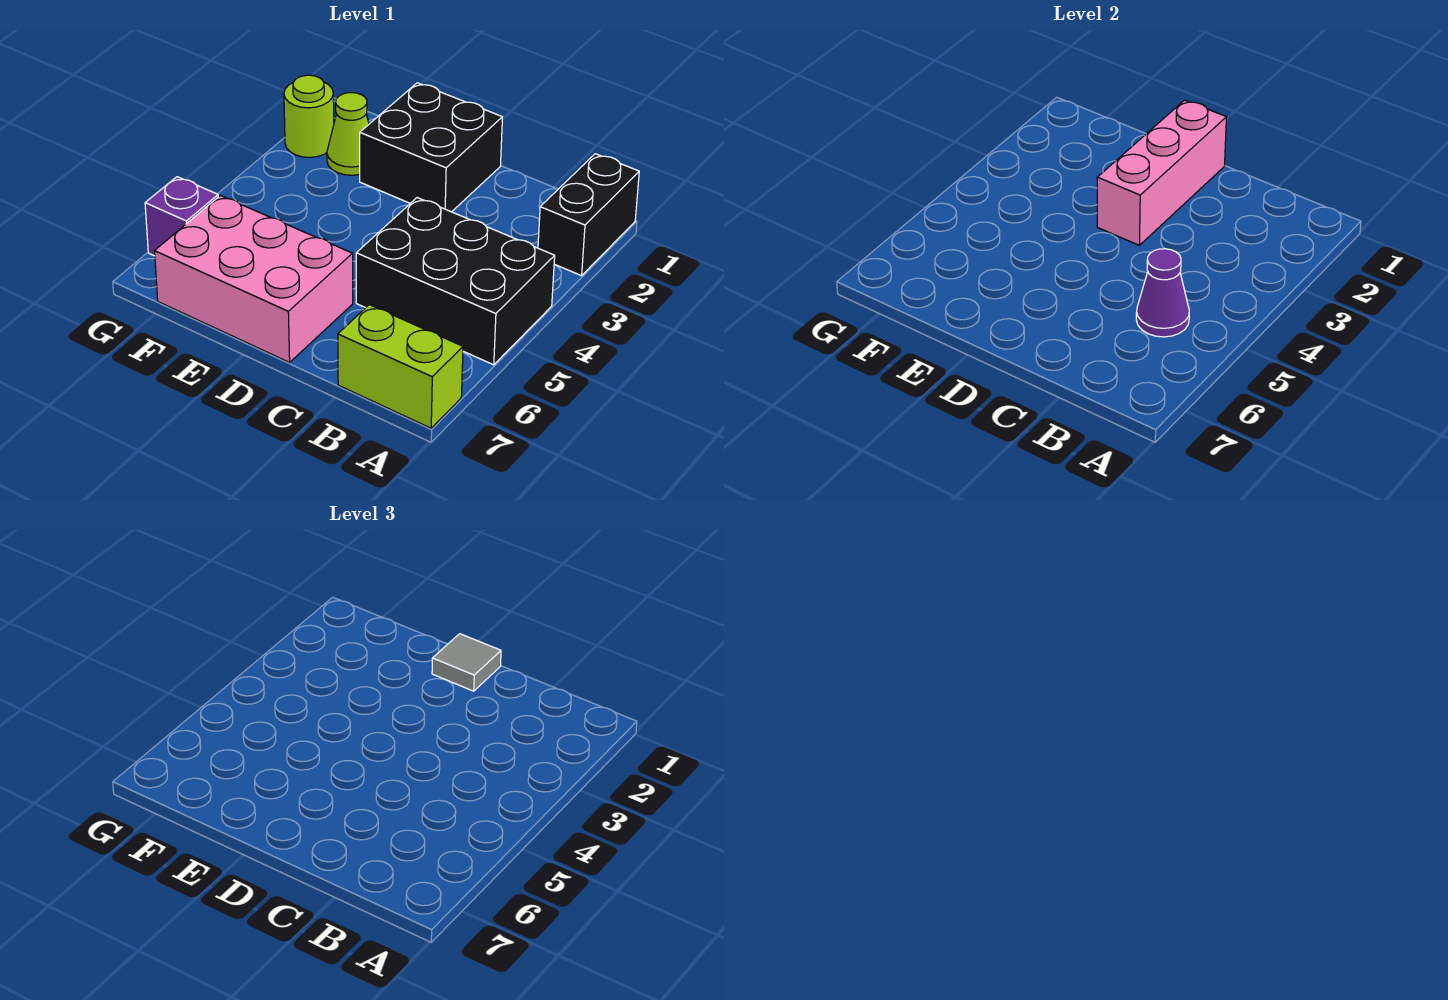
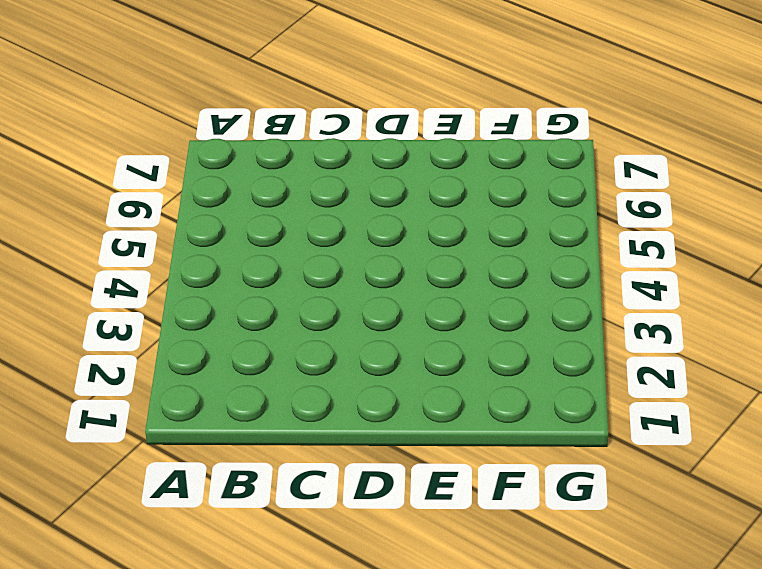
none -> black 1x2 brick [538,154,639,276]
none -> black 2x3 brick [356,198,555,365]

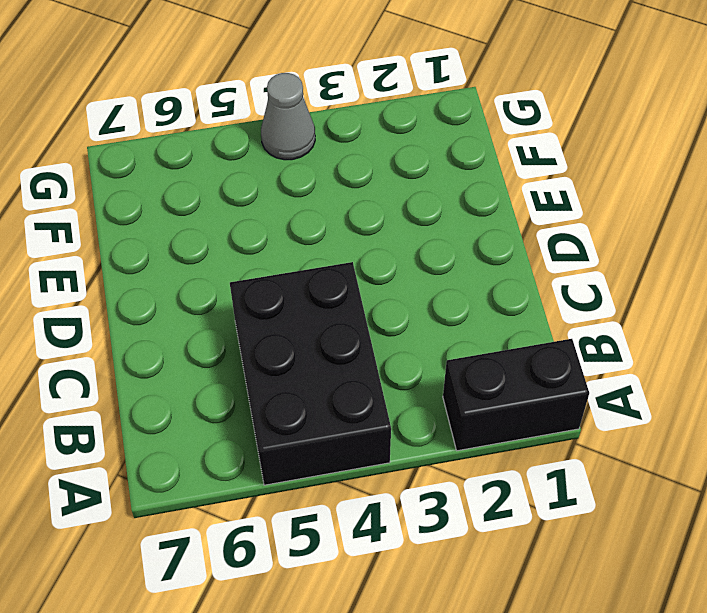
grey 1x1 cone [261,73,315,160] -> none
none -> lime 1x2 brick [338,305,463,428]
none -> black 2x2 brick [360,83,502,212]

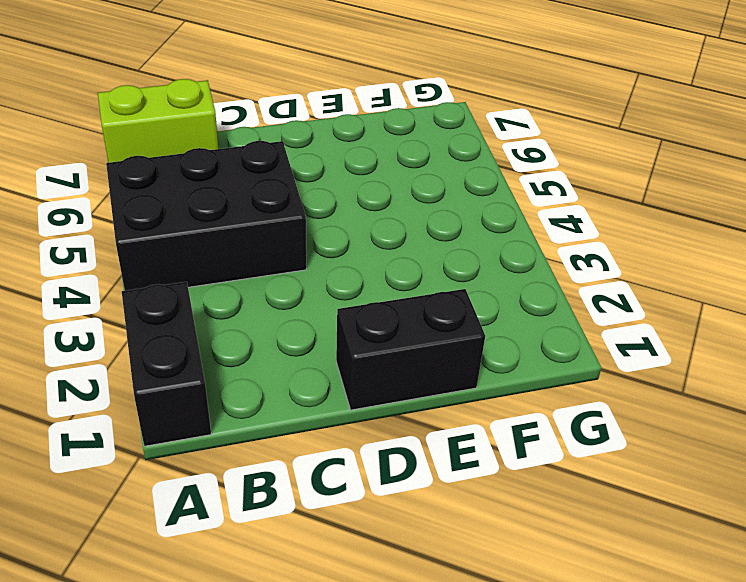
black 1x2 brick [336,289,485,410] -> black 2x2 brick [360,83,502,212]
none -> pink 2x3 brick [155,196,353,363]
none -> lime 1x1 cone [327,93,369,175]

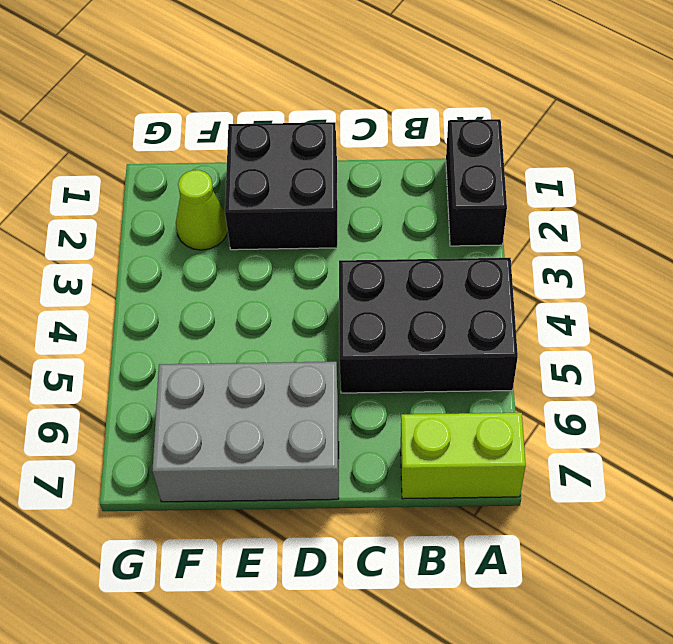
grey 2x3 brick [152,362,339,502] -> pink 2x3 brick [155,196,353,363]
none -> lime 1x1 round brick [284,75,334,157]
none -> purple 1x1 brick [145,177,218,256]

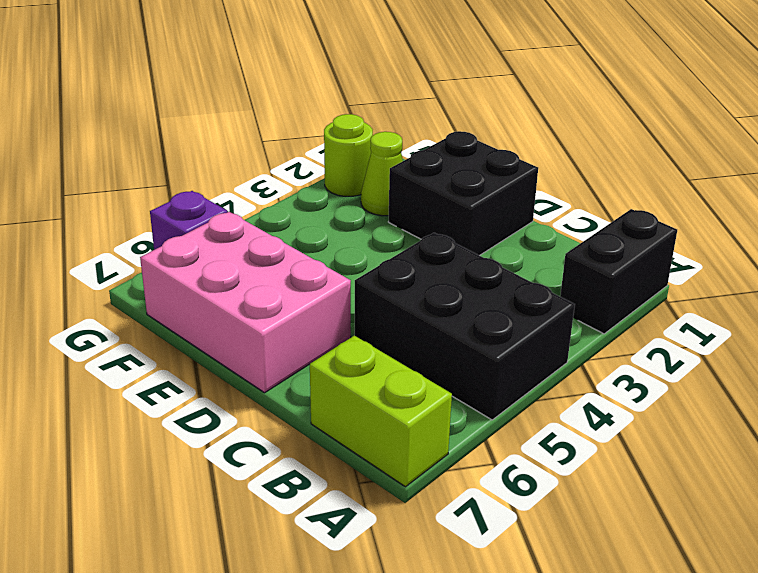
none -> purple 1x1 cone [1136,249,1189,337]
none -> pink 1x3 brick [1097,100,1226,245]

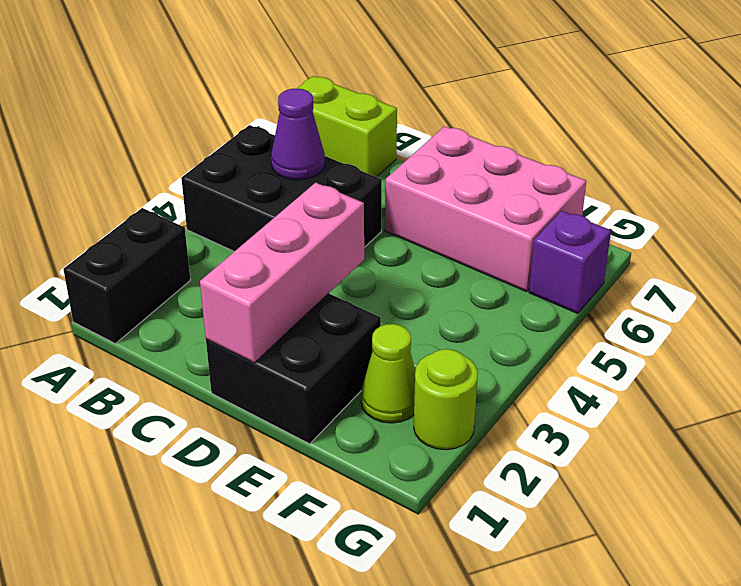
none -> grey 1x1 tile [432,634,501,691]

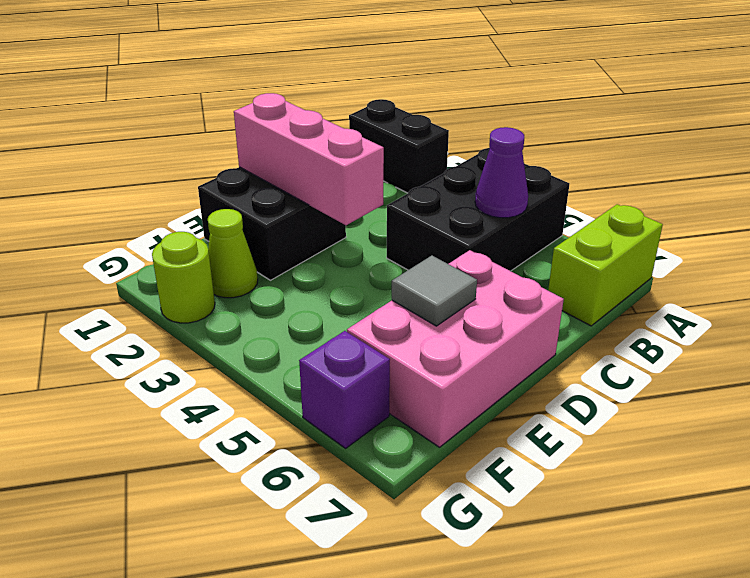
grey 1x1 tile [392,256,477,326] -> grey 1x1 tile moved to [432,634,501,691]

